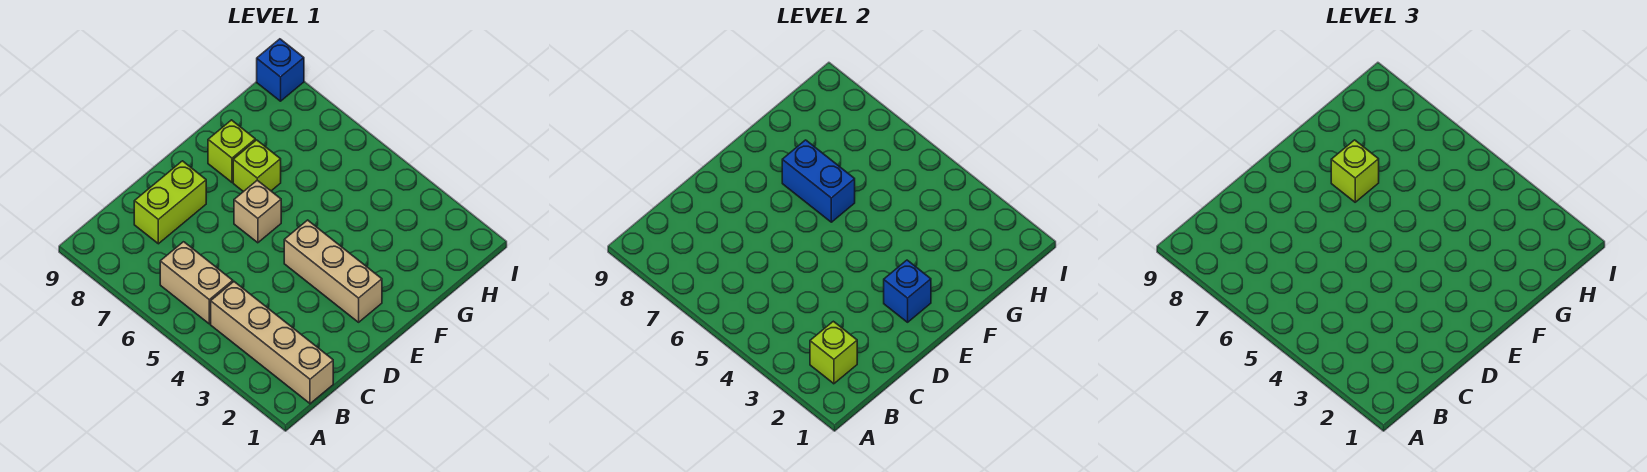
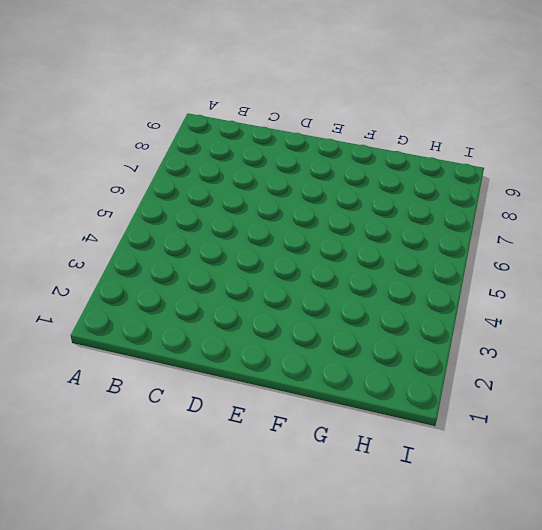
none -> tan 1x4 brick [211,282,333,404]
none -> tan 1x2 brick [160,242,233,324]
none -> lime 1x2 brick [134,161,206,244]

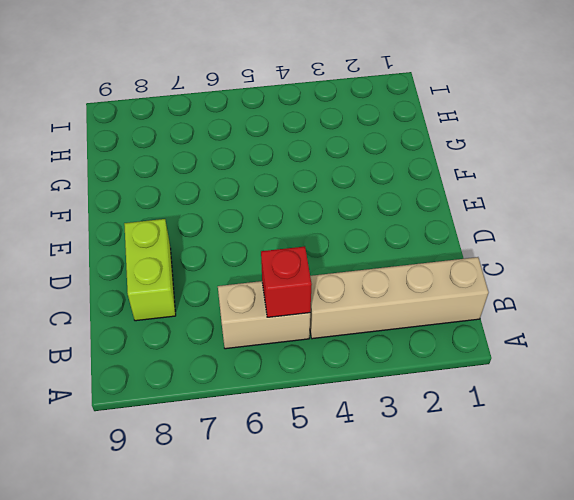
red 1x1 brick [261,247,312,317] -> none
none -> tan 1x3 brick [284,220,382,322]
none -> tan 1x1 brick [234,180,281,243]
none -> lime 1x1 brick [233,140,281,192]

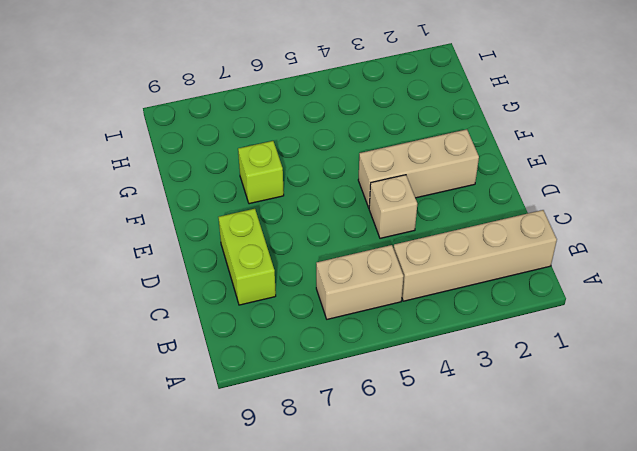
tan 1x1 brick [369,175,417,238] -> tan 1x1 brick moved to [234,180,281,243]
none -> lime 1x1 brick [208,120,255,182]
none -> blue 1x1 brick [257,39,304,101]
none -> lime 1x1 brick [810,321,857,384]

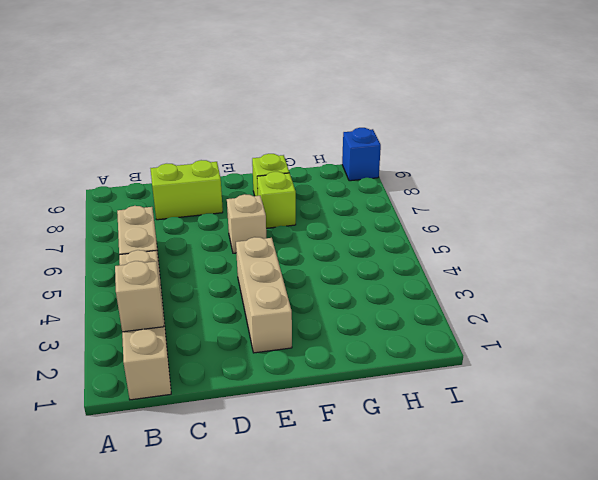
tan 1x1 brick [115,261,164,332] -> lime 1x1 brick [810,321,857,384]
none -> blue 1x1 brick [884,260,931,322]
none -> blue 1x2 brick [782,140,855,222]
none -> lime 1x1 brick [1331,140,1379,202]

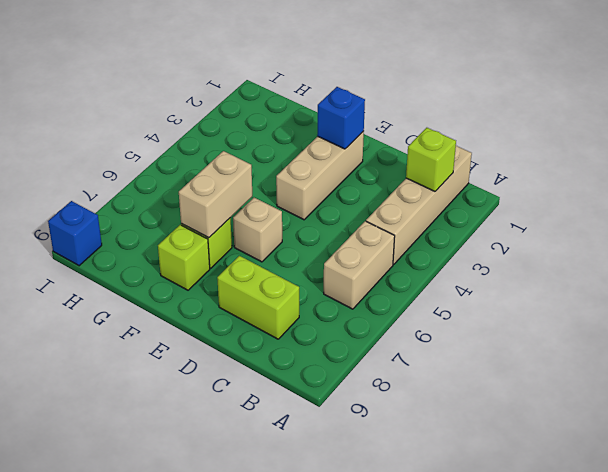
tan 1x2 brick [179,151,252,238] -> blue 1x2 brick [782,140,855,222]
none -> lime 1x1 brick [1331,140,1379,202]

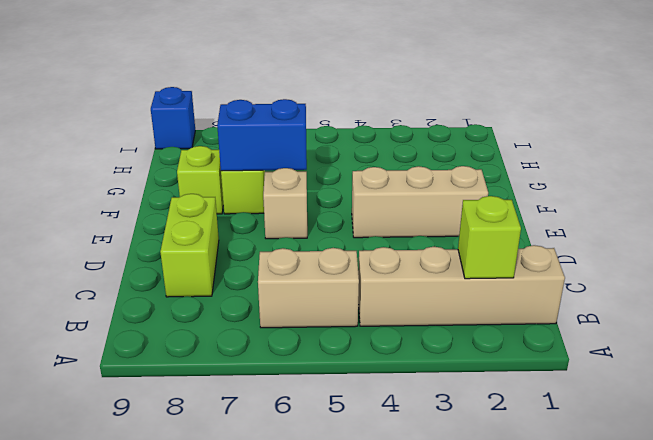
none -> blue 1x1 brick [884,260,931,322]
none -> lime 1x1 brick [1331,140,1379,202]

